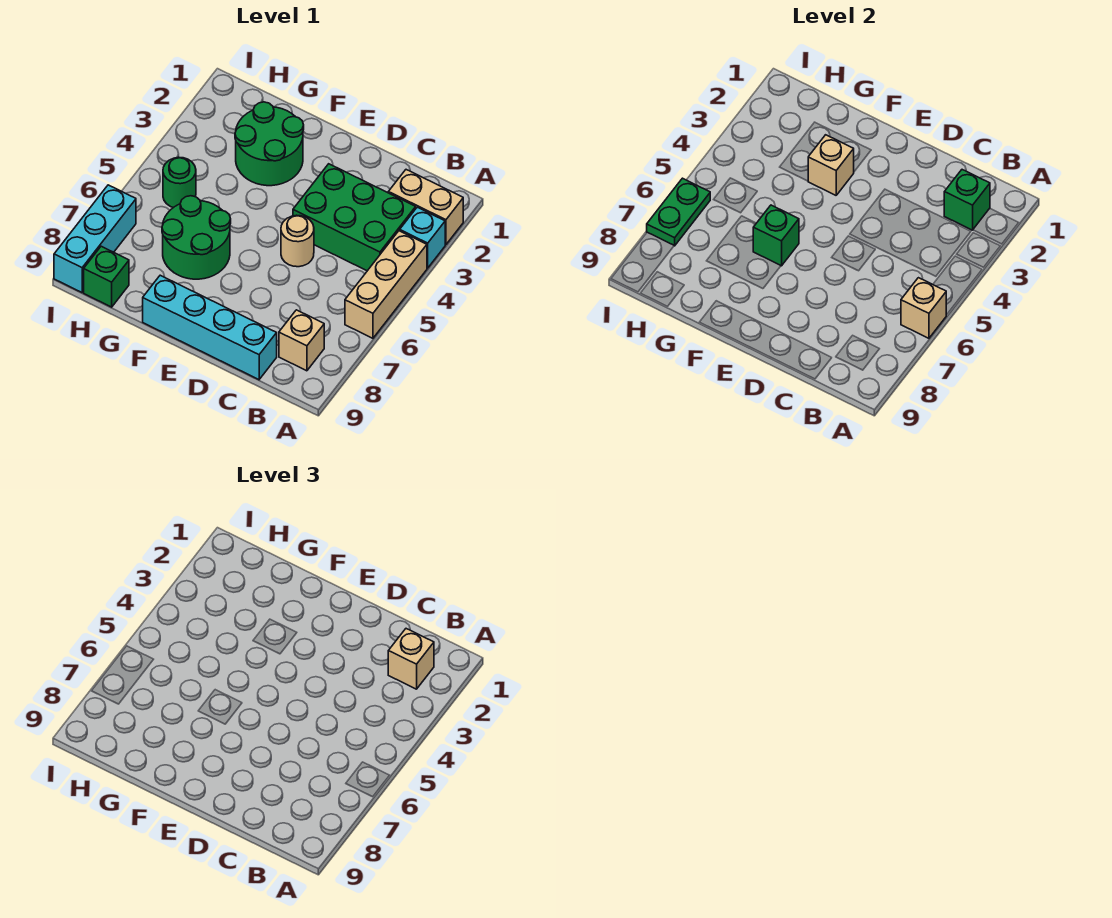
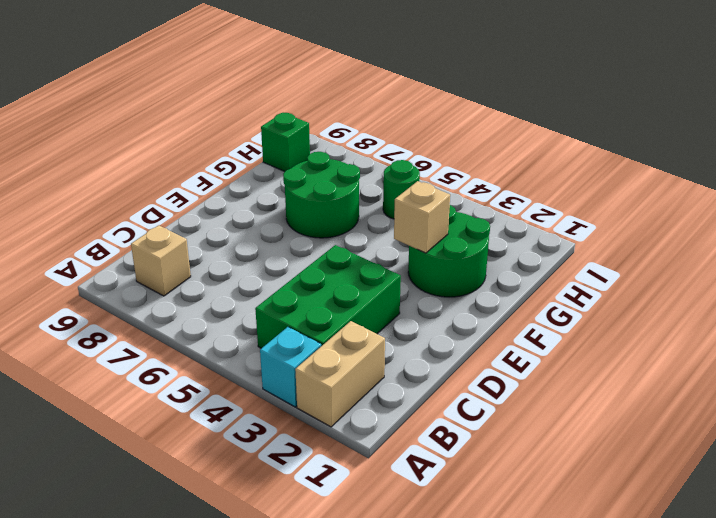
none -> tan 1x3 brick [345,231,427,338]
none -> cyan 1x4 brick [143,275,277,380]
none -> tan 1x1 round brick [281,215,314,267]

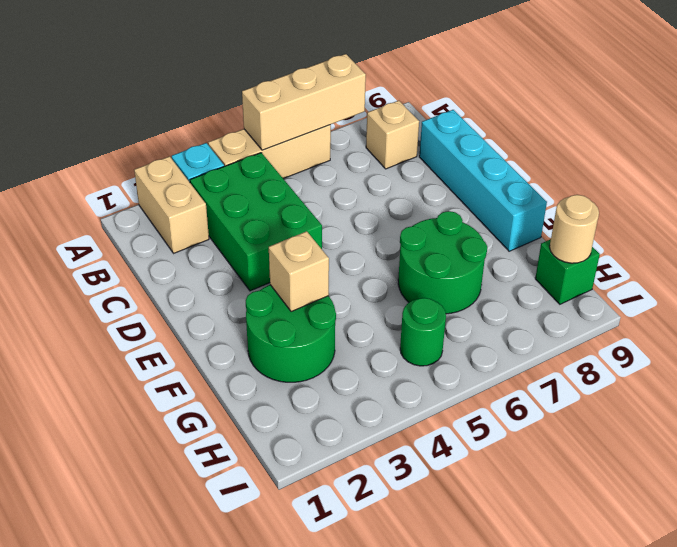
tan 1x3 brick [242,54,366,150] -> tan 1x1 brick [901,278,946,338]
tan 1x1 round brick [550,195,599,263] -> tan 1x1 round brick moved to [281,215,314,267]
none -> cyan 1x3 brick [54,185,136,292]
none -> green 1x1 brick [944,170,990,230]
none -> green 1x1 brick [753,205,799,266]

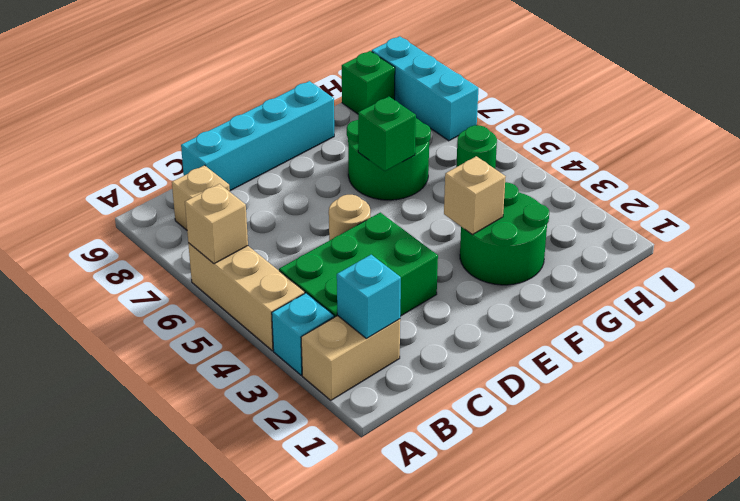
cyan 1x1 brick [337,255,401,338] -> green 1x1 brick [944,170,990,230]
none -> green 1x2 plate [647,178,710,246]
none -> tan 1x1 brick [388,629,434,689]

